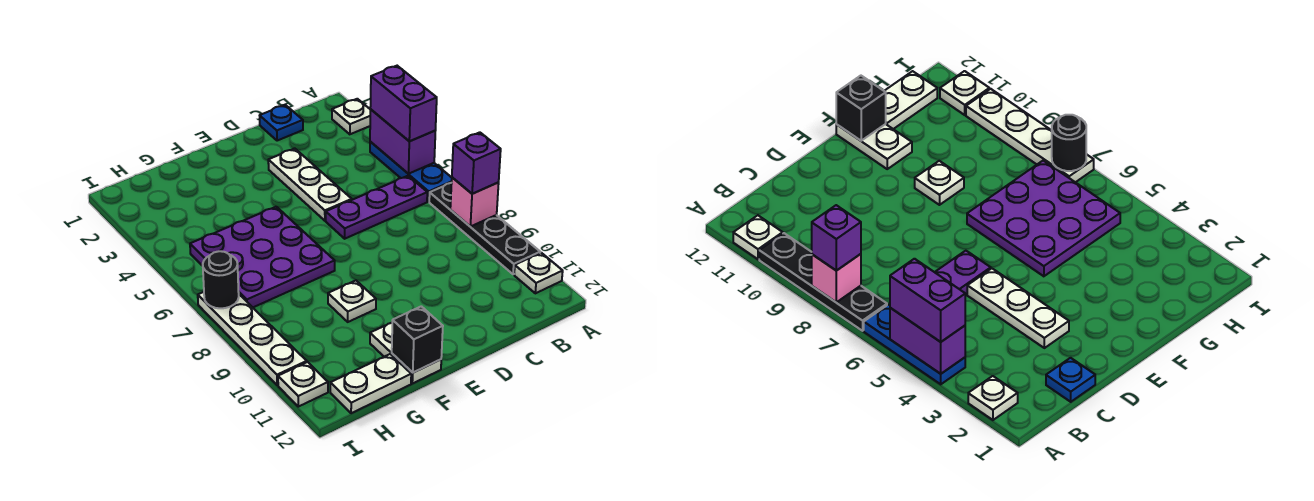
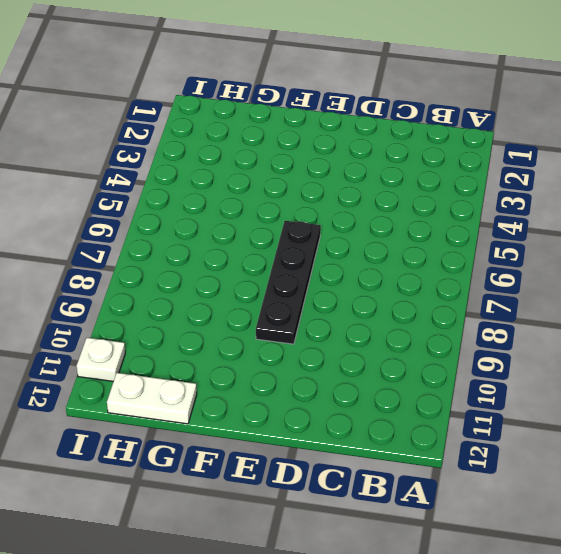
black 1x4 plate [256,221,321,344] -> black 1x4 plate moved to [429,183,540,274]
none -> white 1x1 plate [332,99,370,134]
none -> blue 1x3 plate [370,142,452,202]
none -> white 1x1 plate [514,253,563,293]

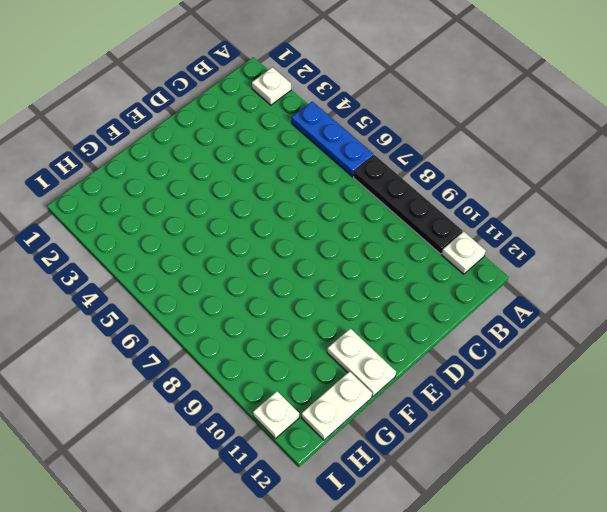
none -> purple 1x3 plate [326,176,427,239]
none -> blue 1x1 plate [260,105,303,141]
none -> white 1x3 plate [268,149,352,221]

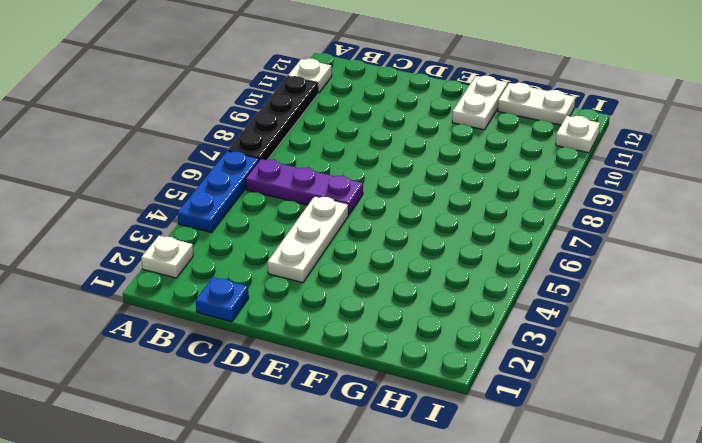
none -> purple 3x3 plate [190,207,335,307]
none -> white 1x1 plate [328,281,376,322]
none -> white 1x4 plate [198,292,307,385]

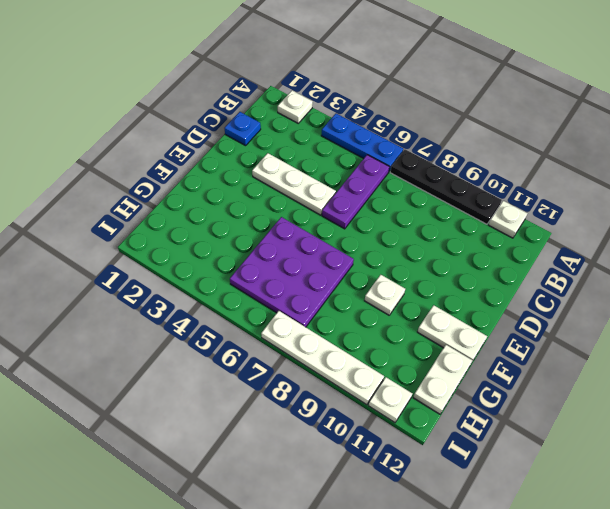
none -> purple 1x2 brick [370,109,435,174]
none -> pink 1x1 brick [450,178,499,227]
none -> black 1x1 brick [392,306,443,373]

